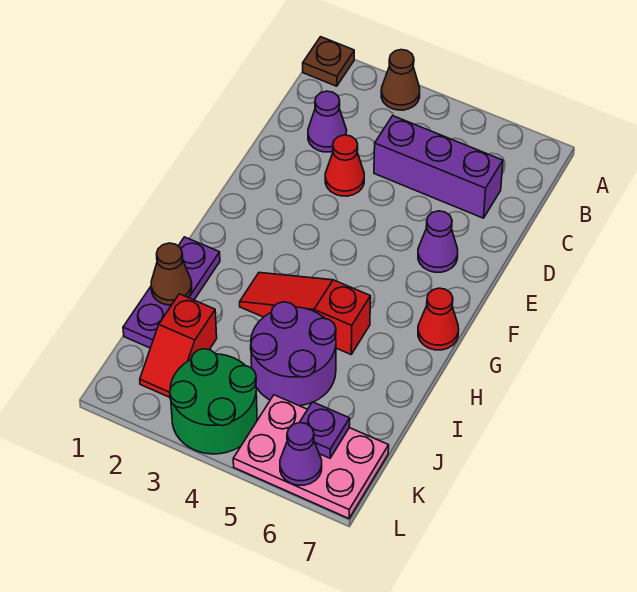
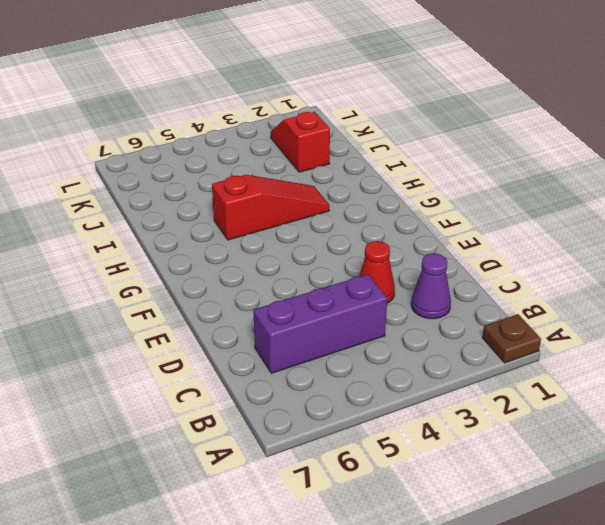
none -> brown 1x1 cone [381,50,420,110]
none -> purple 1x1 cone [418,211,458,272]
none -> red 1x1 cone [418,288,459,350]

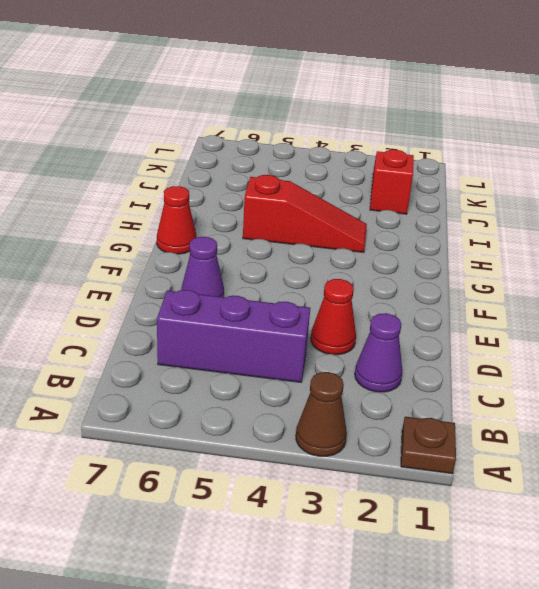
none -> purple 1x3 plate [123,237,220,348]
none -> purple 2x2 round brick [251,302,336,406]
none -> green 2x2 round brick [170,349,257,454]

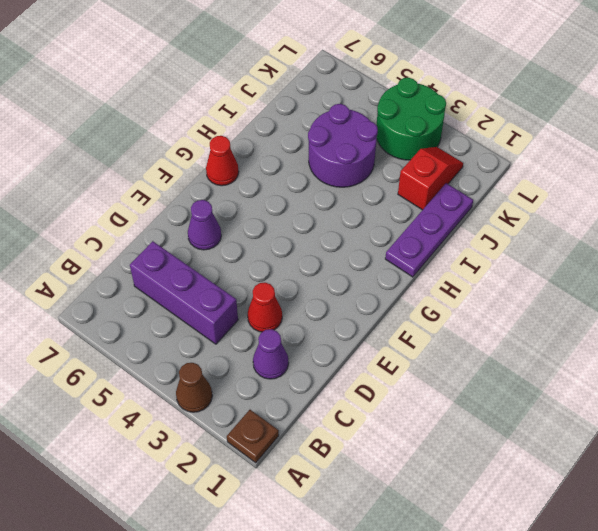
none -> red 1x3 slope [240,273,371,354]
none -> pink 2x3 plate [233,395,389,518]
none -> brown 1x1 cone [151,243,192,305]

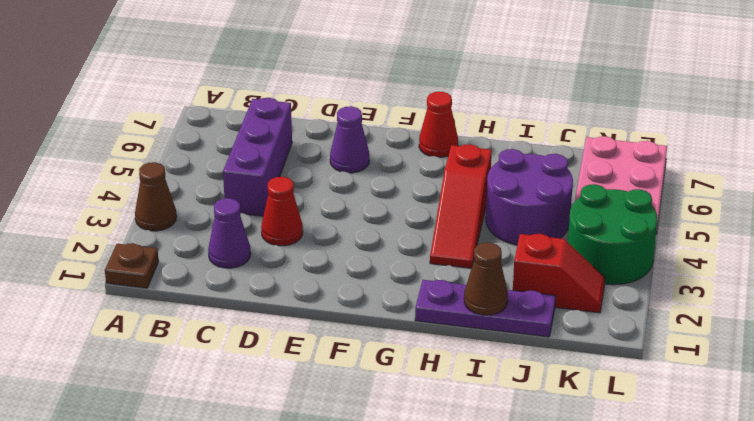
none -> purple 1x1 plate [299,402,350,458]
none -> purple 1x1 cone [280,423,322,485]

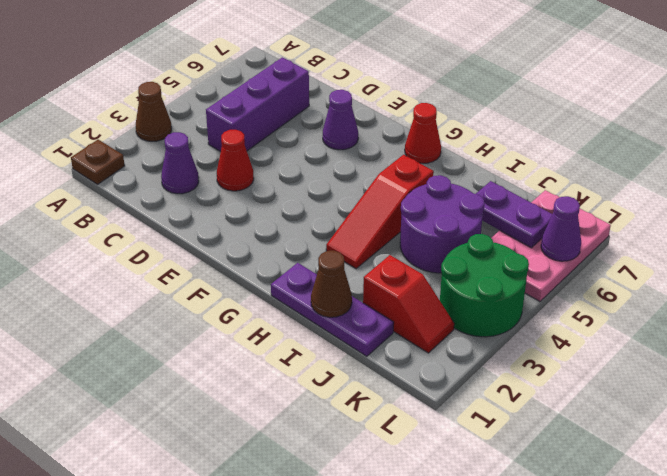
purple 1x2 plate [476,181,552,248] -> purple 1x1 plate [299,402,350,458]

